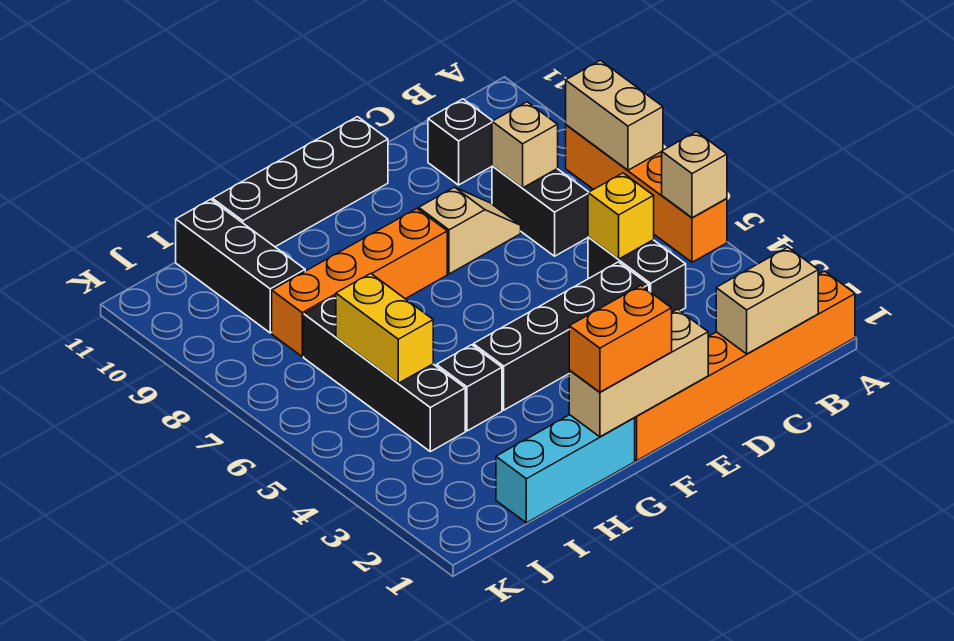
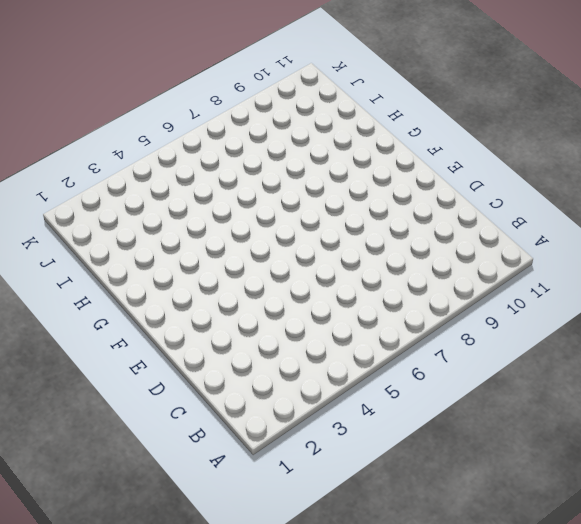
none -> orange 1x6 brick [635,271,855,461]
none -> orange 1x4 brick [566,125,727,262]
none -> black 1x2 brick [588,237,686,312]

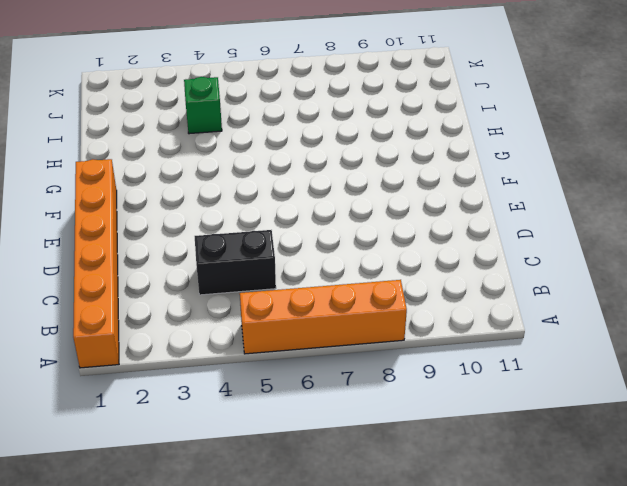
green 1x1 brick [184,77,222,134] -> black 1x4 brick [304,296,465,452]
none -> black 1x2 brick [492,166,588,256]
none -> black 1x1 brick [428,99,492,185]
none -> black 1x4 brick [473,262,649,410]

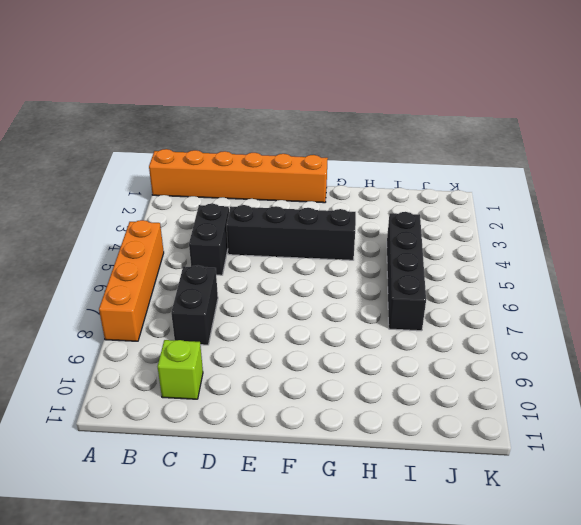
lime 1x1 brick [157,340,203,399] -> black 1x1 brick [428,99,492,185]
none -> tan 1x2 slope [419,187,521,274]
none -> black 1x4 brick [212,117,388,247]
none -> orange 1x4 brick [272,209,447,357]

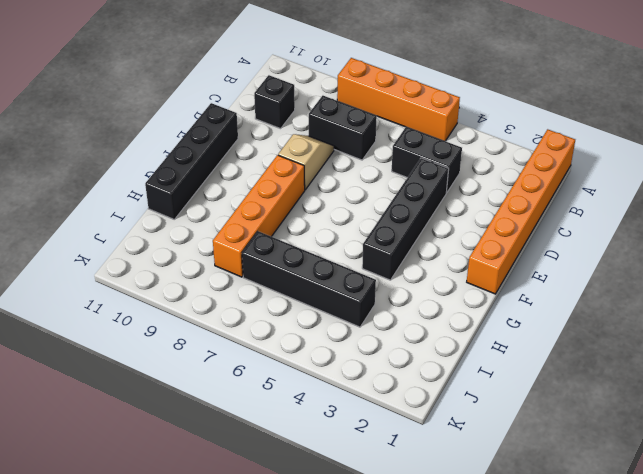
none -> cyan 1x3 brick [496,415,635,523]
none -> black 1x1 brick [437,345,502,431]
none -> black 1x3 brick [176,199,305,333]

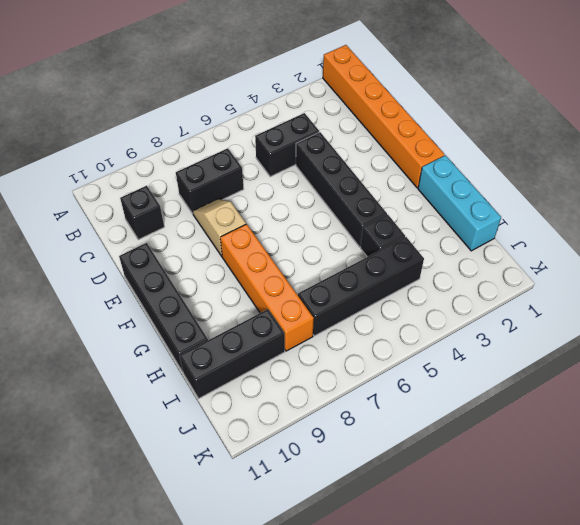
none -> orange 1x4 brick [566,125,727,262]
none -> tan 1x1 brick [662,132,727,218]
none -> tan 1x2 brick [566,60,663,170]

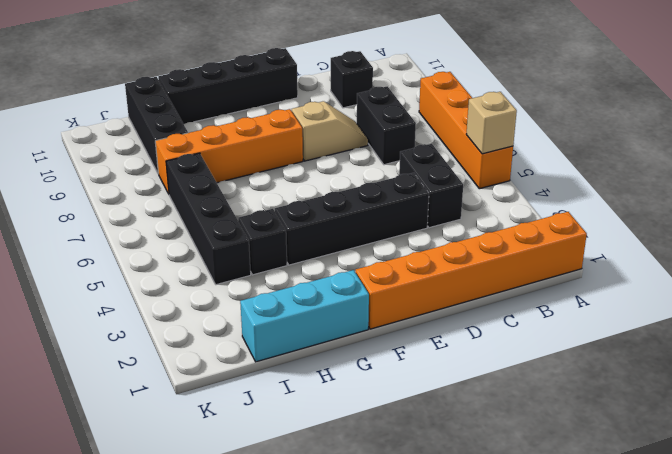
none -> tan 1x2 brick [566,60,663,170]
none -> tan 1x2 brick [716,247,818,354]
none -> yellow 1x1 brick [588,173,654,259]

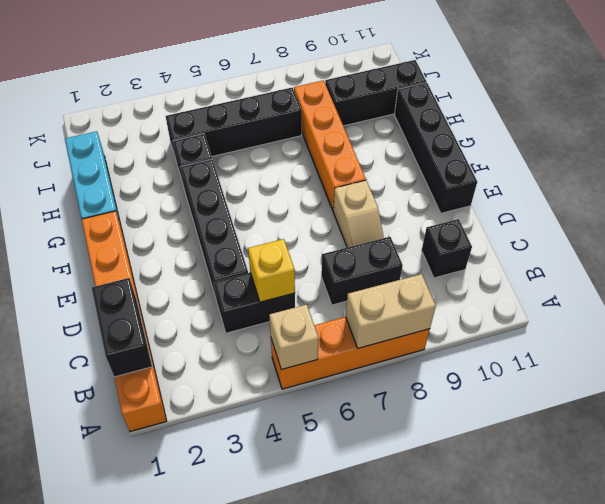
black 1x2 brick [92,278,152,377] -> tan 1x2 brick [716,247,818,354]
none -> tan 1x1 brick [492,102,558,188]
none -> tan 1x3 brick [569,309,708,437]
none -> yellow 1x2 brick [336,273,433,383]

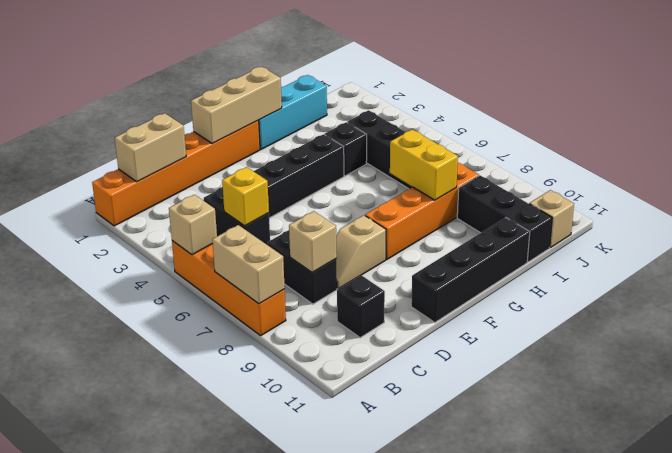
yellow 1x2 brick [390,130,458,200] -> yellow 1x2 brick moved to [336,273,433,383]
tan 1x1 brick [529,190,574,248] -> none
none -> orange 1x2 brick [569,286,672,392]

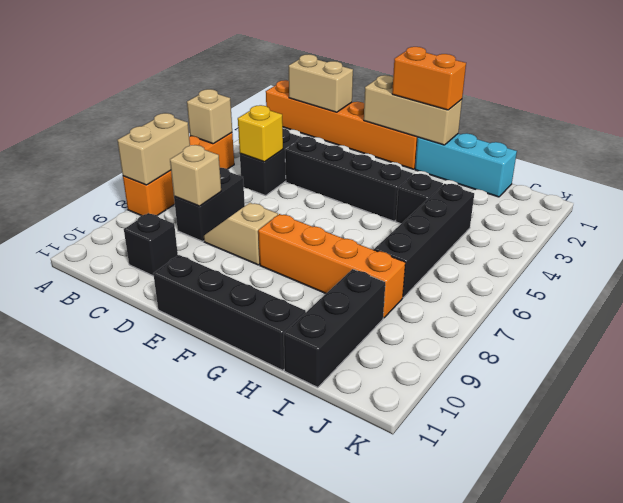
none -> yellow 1x2 brick [336,273,433,383]

